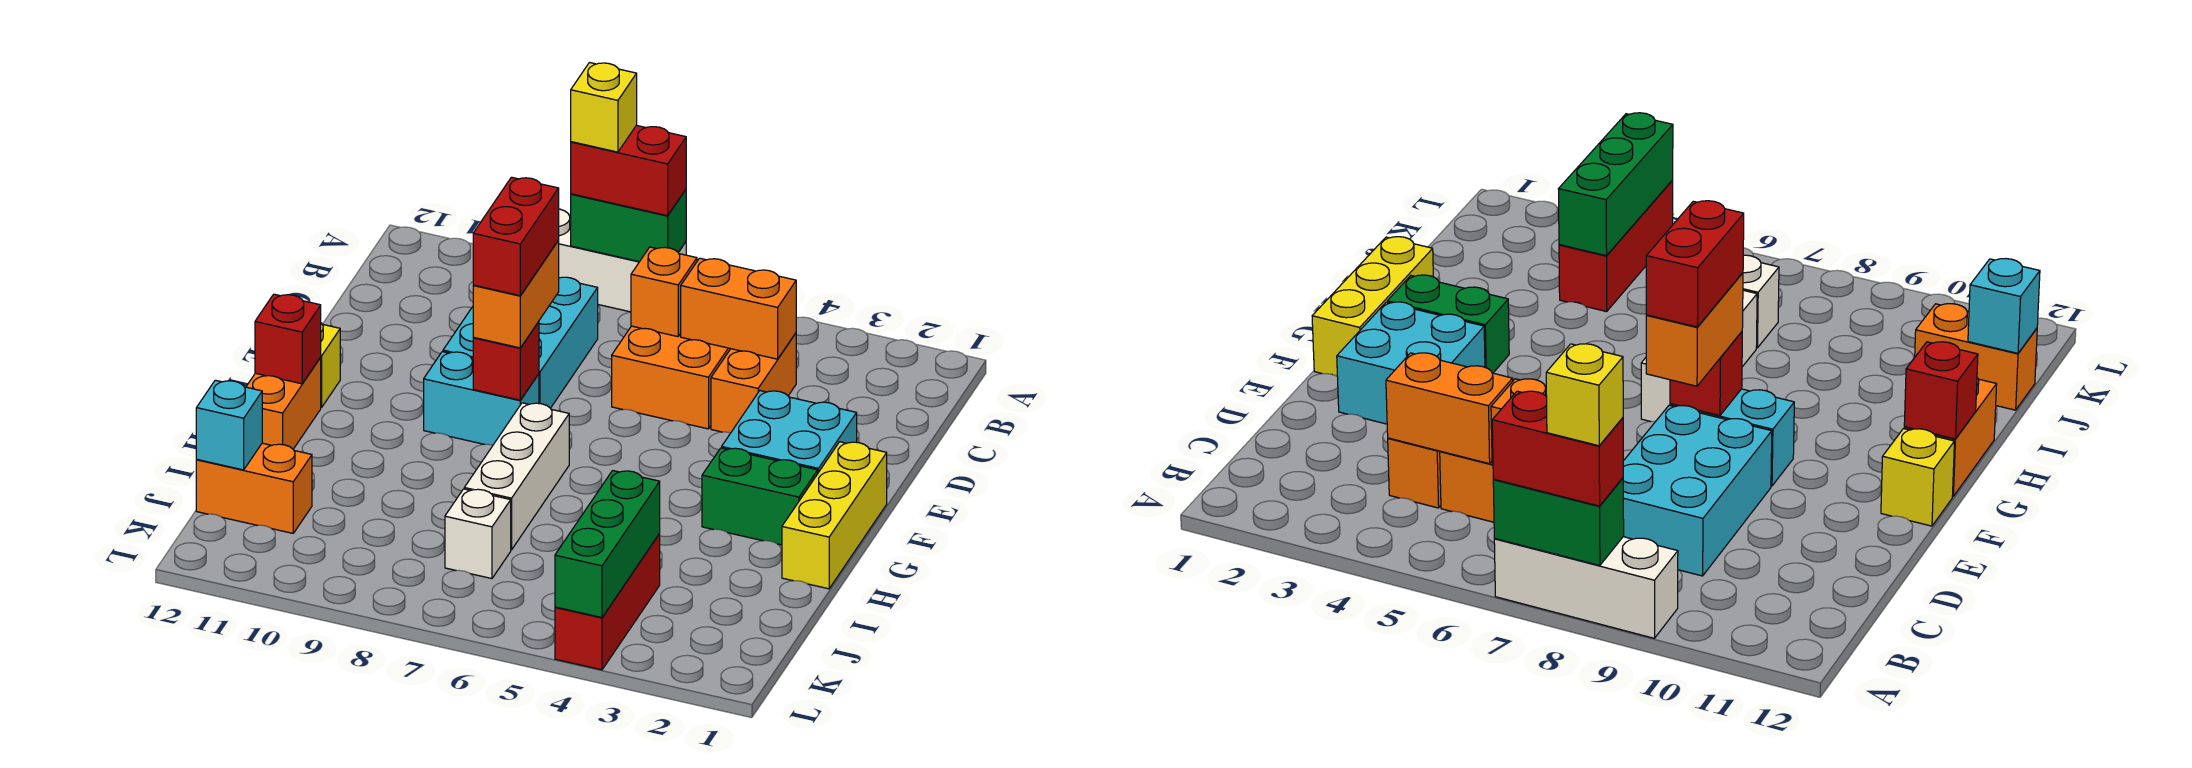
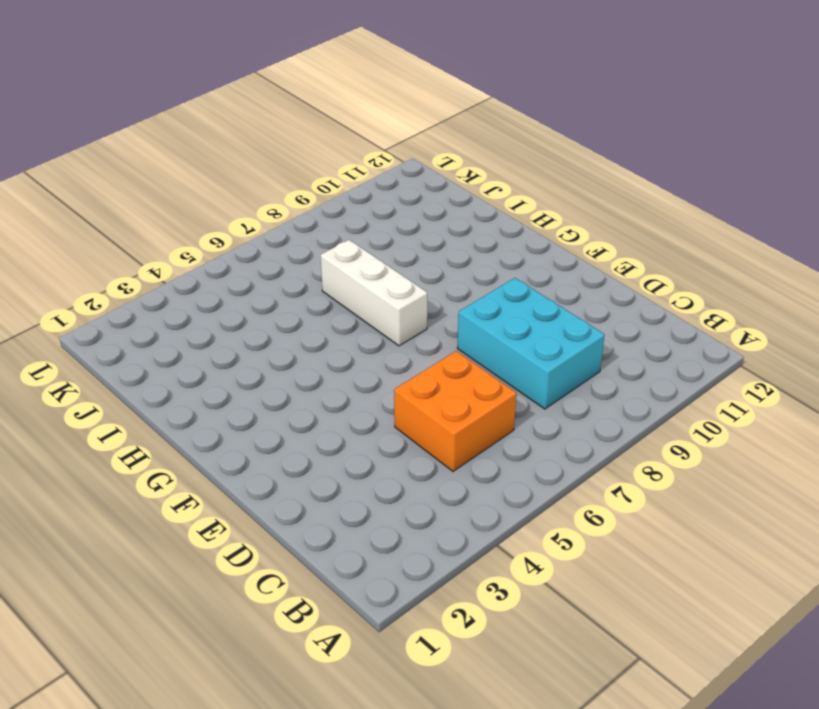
none -> white 1x3 brick [558,209,686,312]
none -> orange 1x2 brick [711,333,796,433]
none -> cyan 2x2 brick [722,391,857,473]

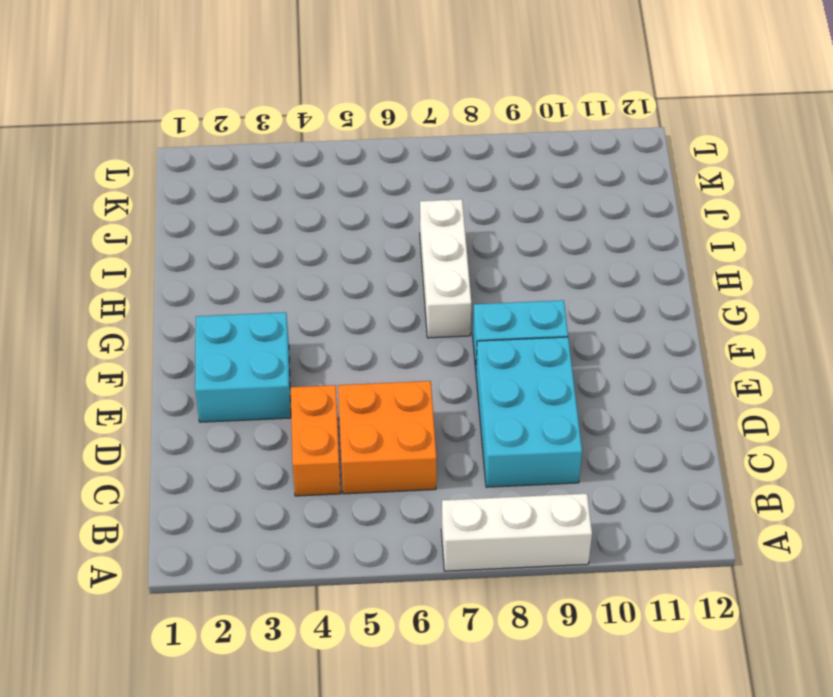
none -> yellow 1x3 brick [782,442,887,589]
none -> yellow 1x1 brick [321,323,340,407]
none -> green 1x2 brick [702,448,818,545]

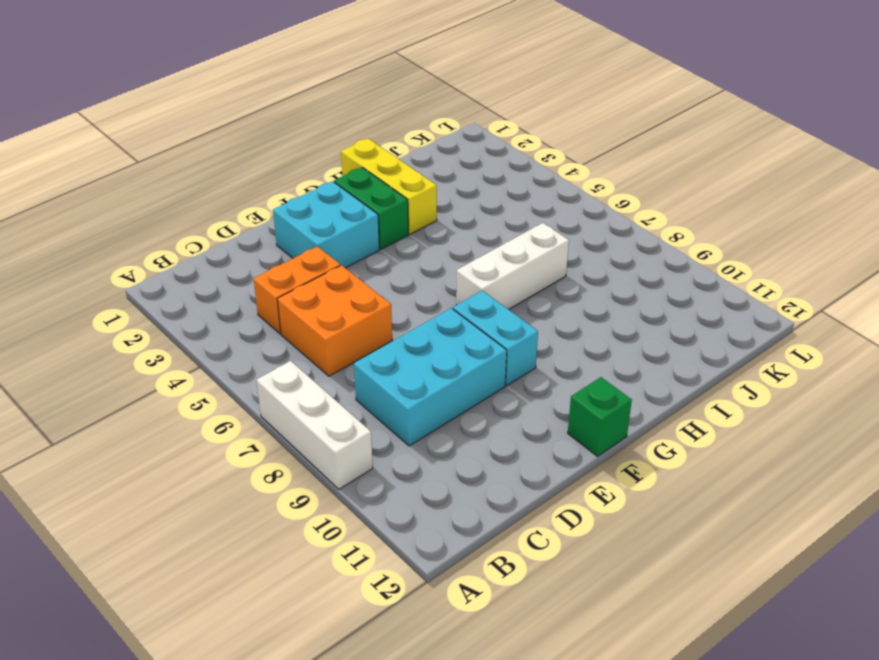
green 1x1 brick [568,377,632,456] -> yellow 1x1 brick [321,323,340,407]
yellow 1x3 brick [341,138,437,234] -> yellow 1x3 brick turned to [782,442,887,589]
none -> orange 1x2 brick [246,357,321,449]
none -> red 1x3 brick [555,534,660,670]
none -> white 1x1 brick [445,489,511,579]

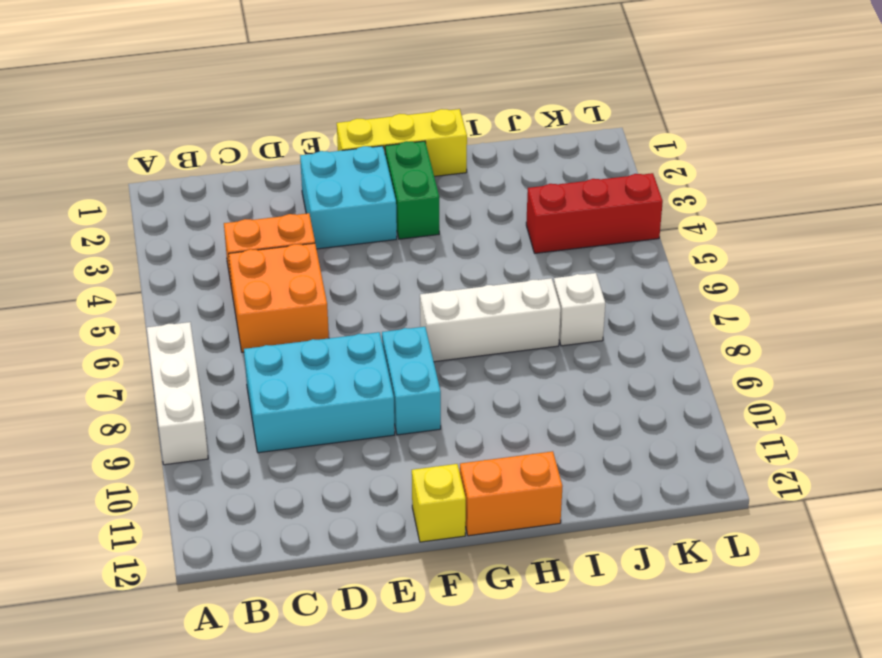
none -> orange 1x2 brick [196,443,312,533]
none -> green 1x2 brick [571,190,686,262]
none -> orange 1x2 brick [681,258,796,359]

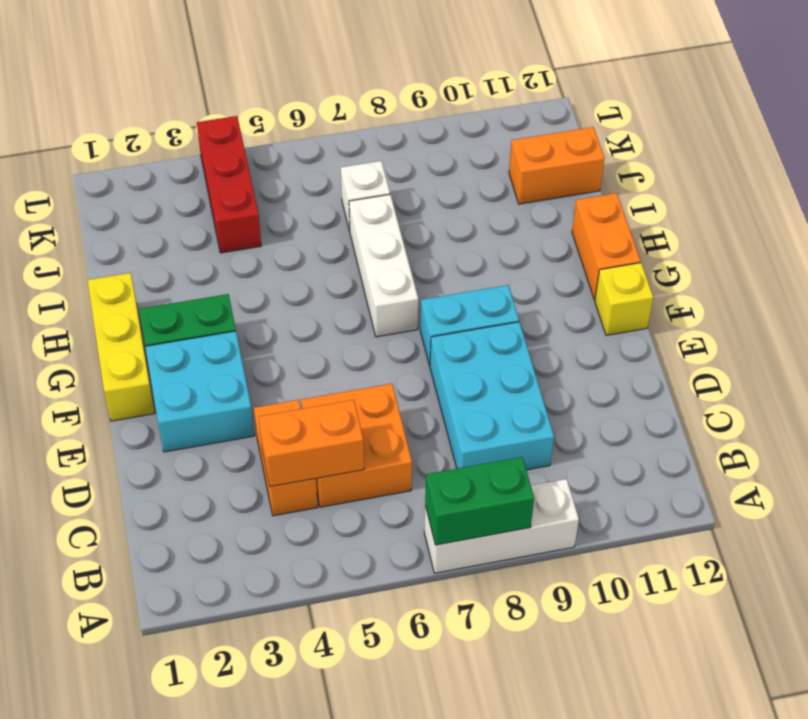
none -> orange 1x1 brick [631,247,697,337]
none -> red 1x1 brick [473,322,539,400]
none -> red 1x1 brick [255,294,321,384]

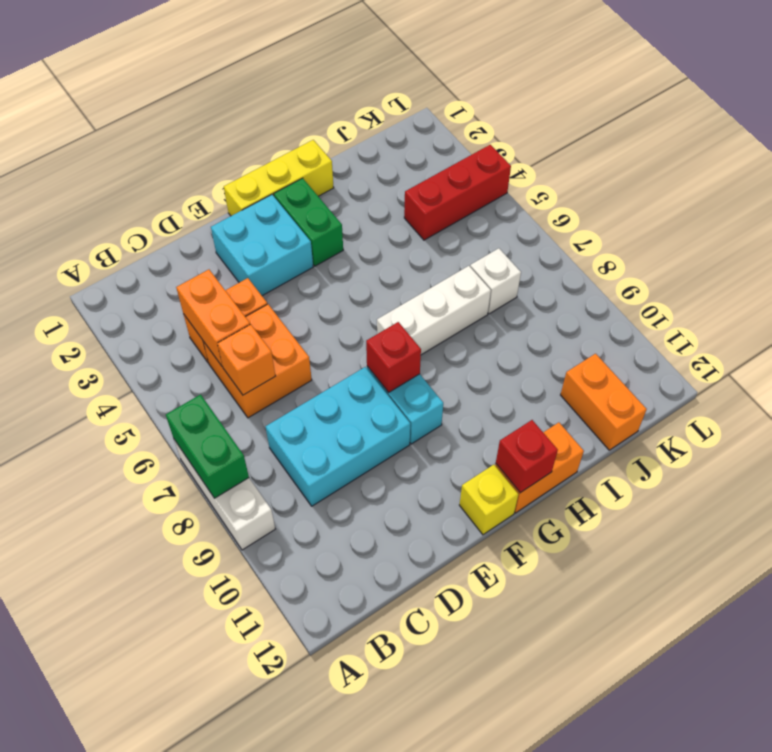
none -> green 1x3 brick [555,471,660,617]
none -> cyan 1x1 brick [196,380,262,470]
none -> red 1x2 brick [571,125,686,216]

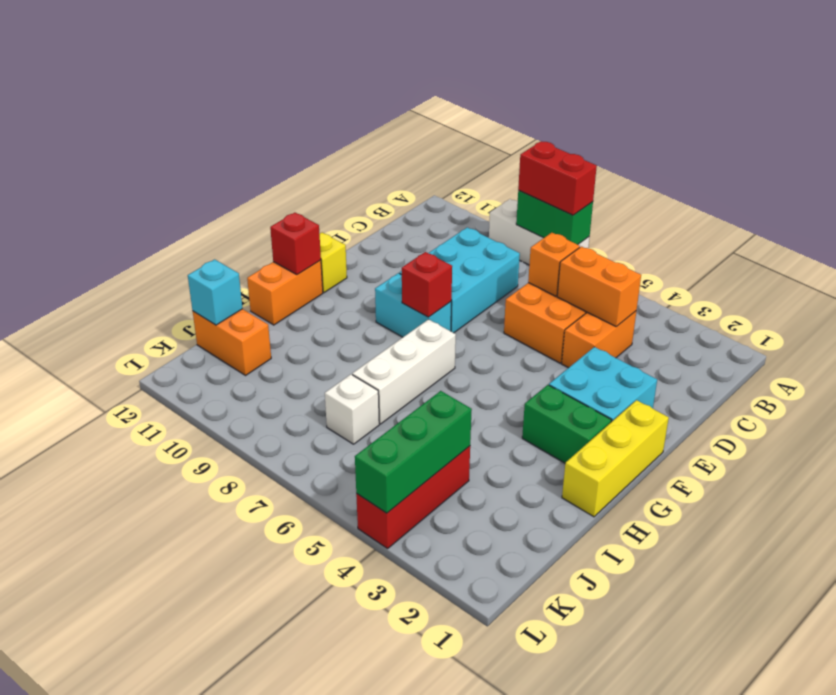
none -> orange 1x2 brick [473,241,559,348]
none -> yellow 1x1 brick [571,63,637,152]
none -> red 1x2 brick [473,177,559,296]

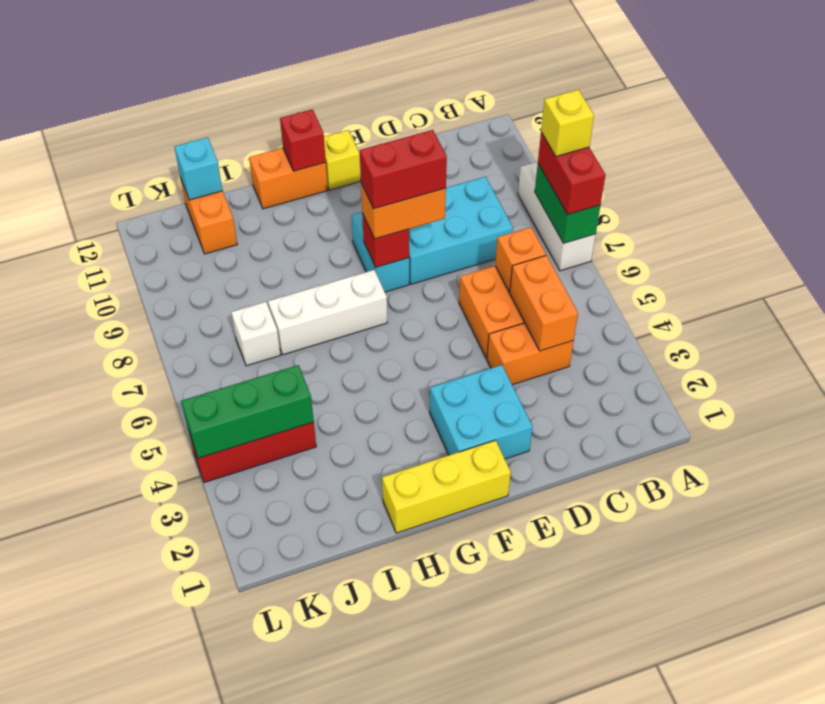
none -> green 1x2 brick [702,448,818,545]

